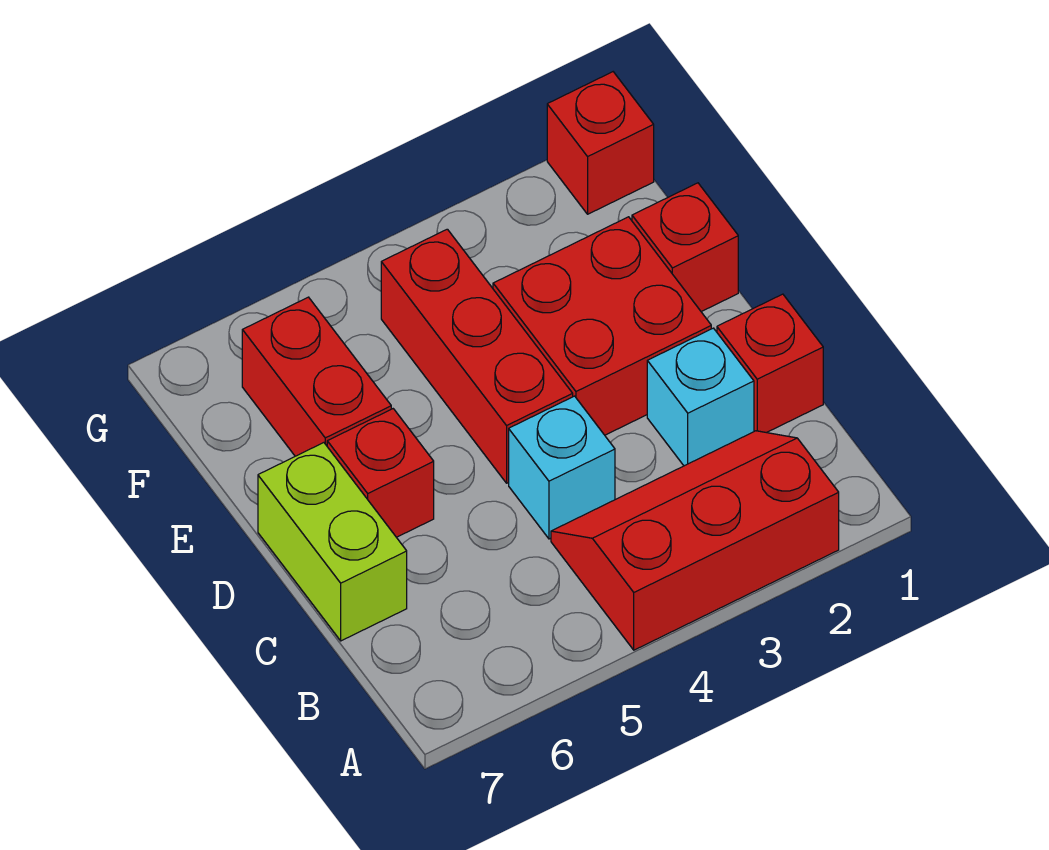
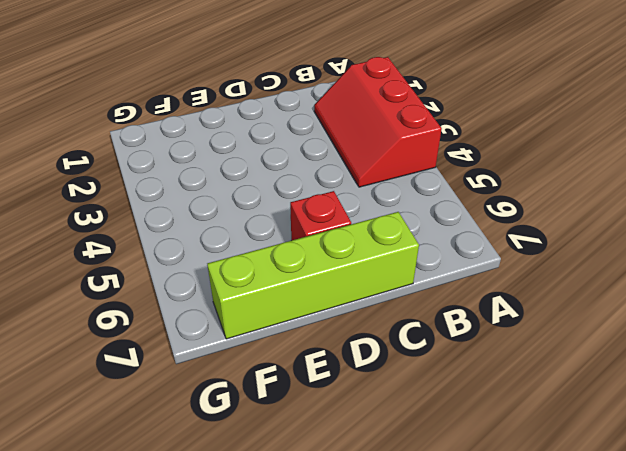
lime 1x4 brick [207,212,419,339] -> lime 1x2 brick [258,443,407,641]
none -> red 1x1 brick [717,294,823,433]
none -> cyan 1x1 brick [647,328,754,466]

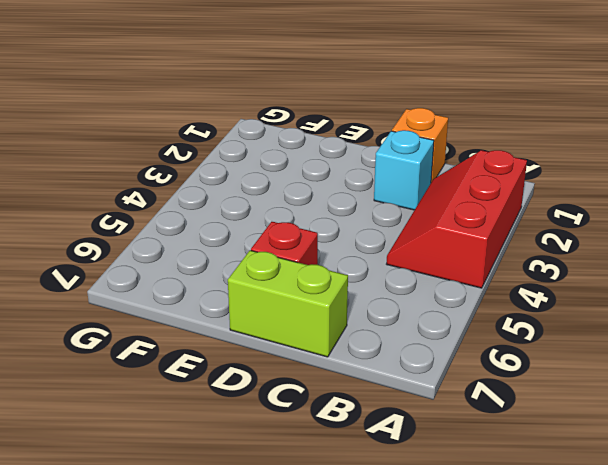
orange 1x1 brick [392,108,448,182] -> red 1x1 brick [717,294,823,433]
none -> cyan 1x1 brick [509,396,615,539]
none -> red 2x2 brick [493,217,711,435]

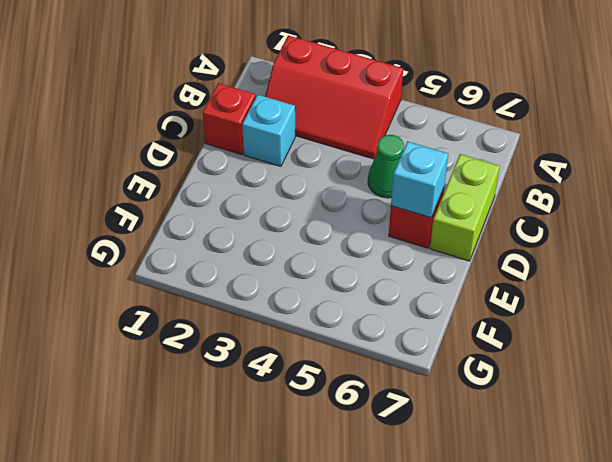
green 1x1 cone [368,135,404,198] -> none
cyan 1x1 brick [391,141,448,218] -> cyan 1x1 brick moved to [509,396,615,539]
none -> red 2x2 brick [493,217,711,435]
none -> red 1x3 brick [381,229,573,483]

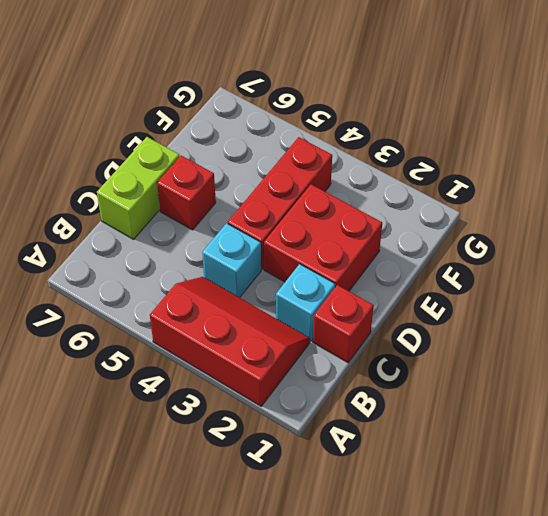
none -> red 1x1 brick [632,183,738,312]
none -> red 1x2 brick [242,297,391,456]

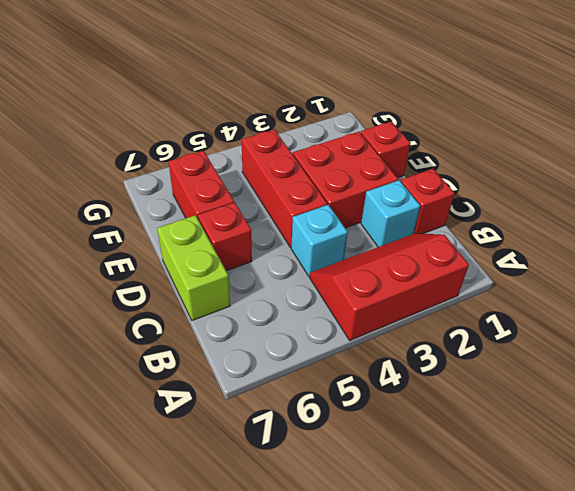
none -> red 1x1 brick [547,72,654,214]

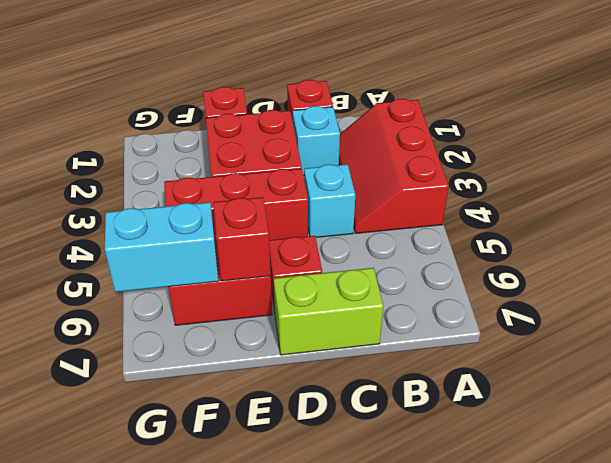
red 1x1 brick [213,197,271,281] -> red 1x1 brick moved to [547,72,654,214]
cyan 1x2 brick [105,202,218,292] -> none

